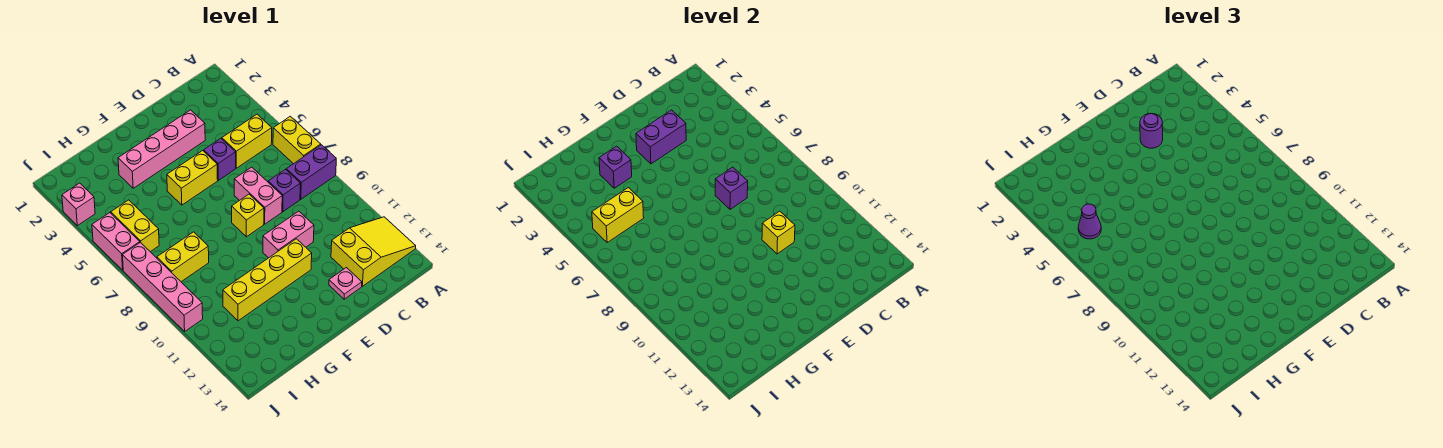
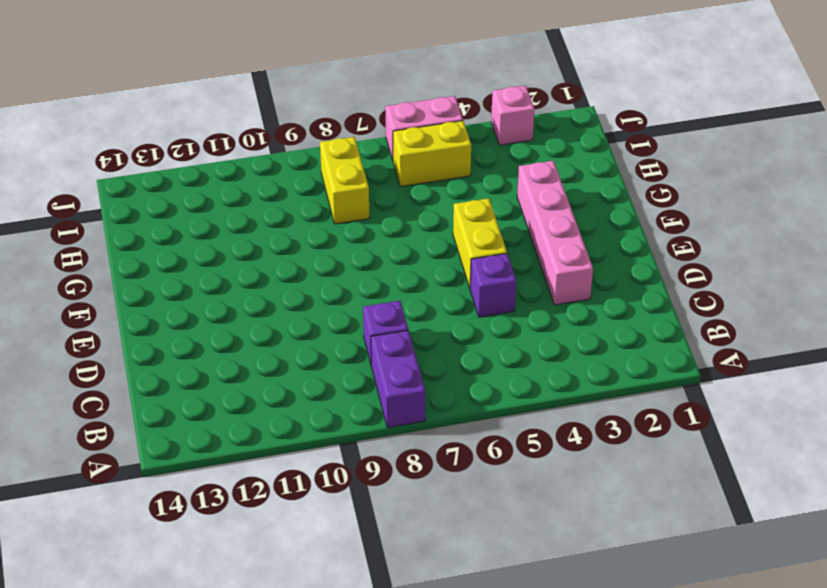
none -> yellow 1x2 brick [273,116,321,164]
none -> yellow 2x3 slope [331,217,416,286]
none -> yellow 1x2 brick [222,114,272,168]

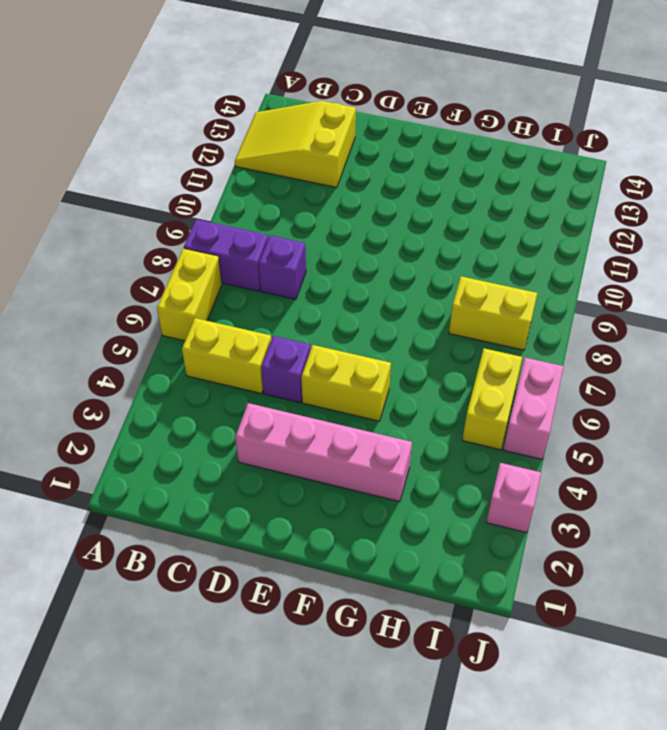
none -> pink 1x2 brick [234,167,282,224]
none -> pink 1x2 brick [263,211,314,258]
none -> pink 1x1 plate [329,268,362,299]

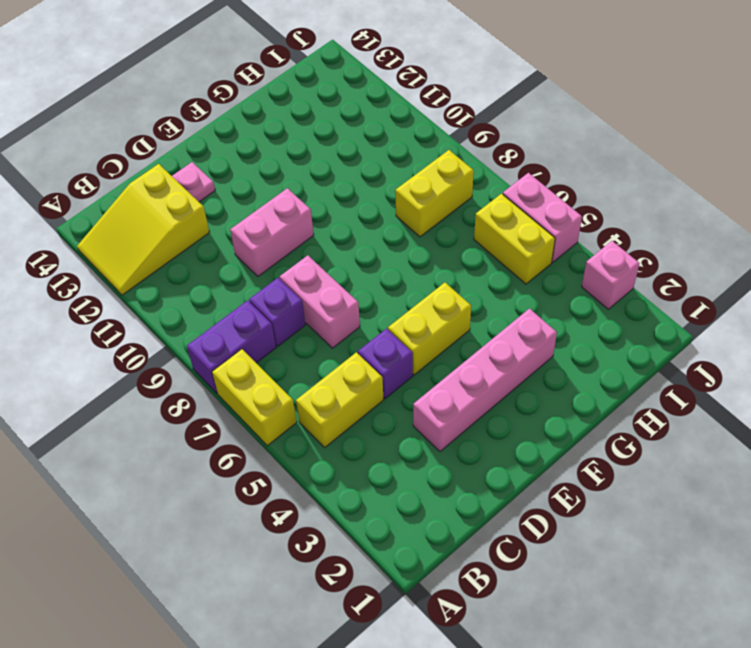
none -> yellow 1x1 brick [232,194,264,237]
none -> yellow 1x4 brick [223,239,312,321]
none -> pink 1x4 brick [122,242,203,331]

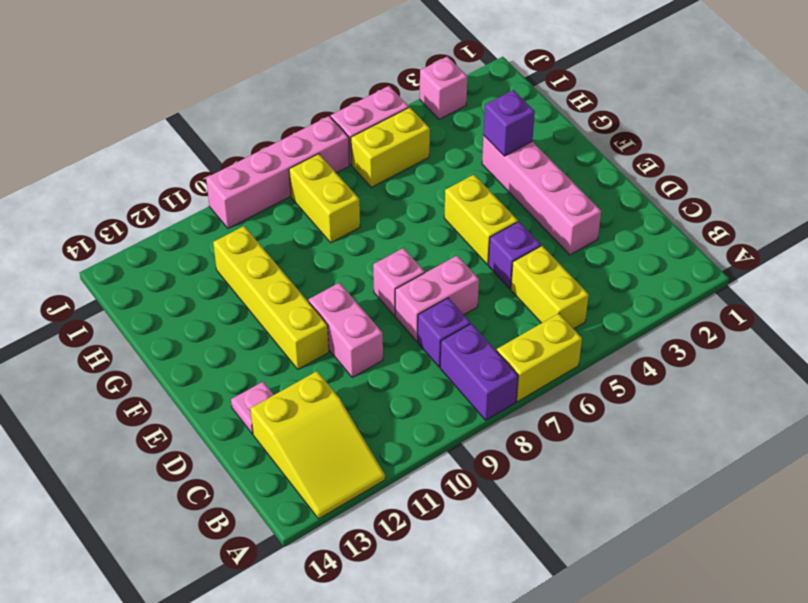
pink 1x1 brick [373,248,425,316] -> yellow 1x1 brick [232,194,264,237]
none -> purple 1x2 brick [636,110,686,164]
none -> purple 1x1 brick [715,167,748,209]
none -> yellow 1x1 brick [762,211,795,254]

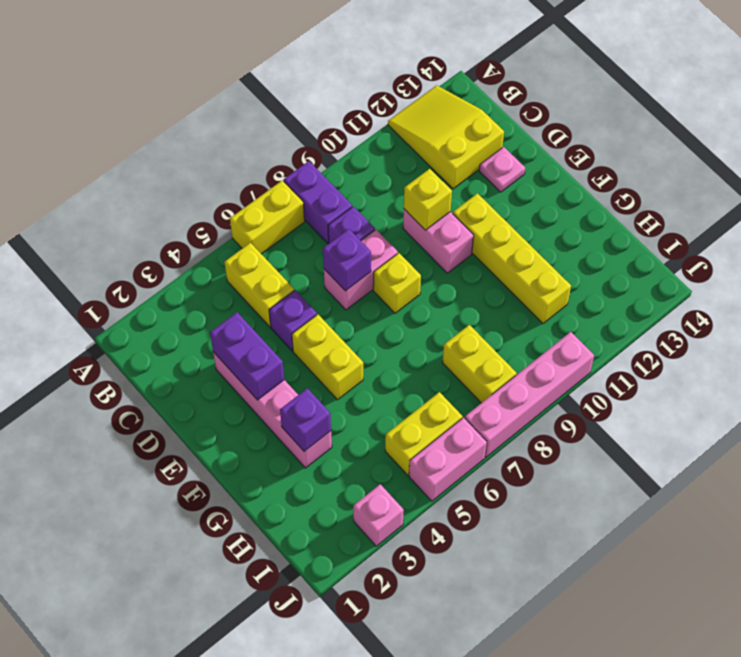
none -> yellow 1x2 brick [592,188,644,242]
none -> purple 1x1 round brick [1140,114,1163,148]
none -> purple 1x1 cone [1078,204,1101,239]

